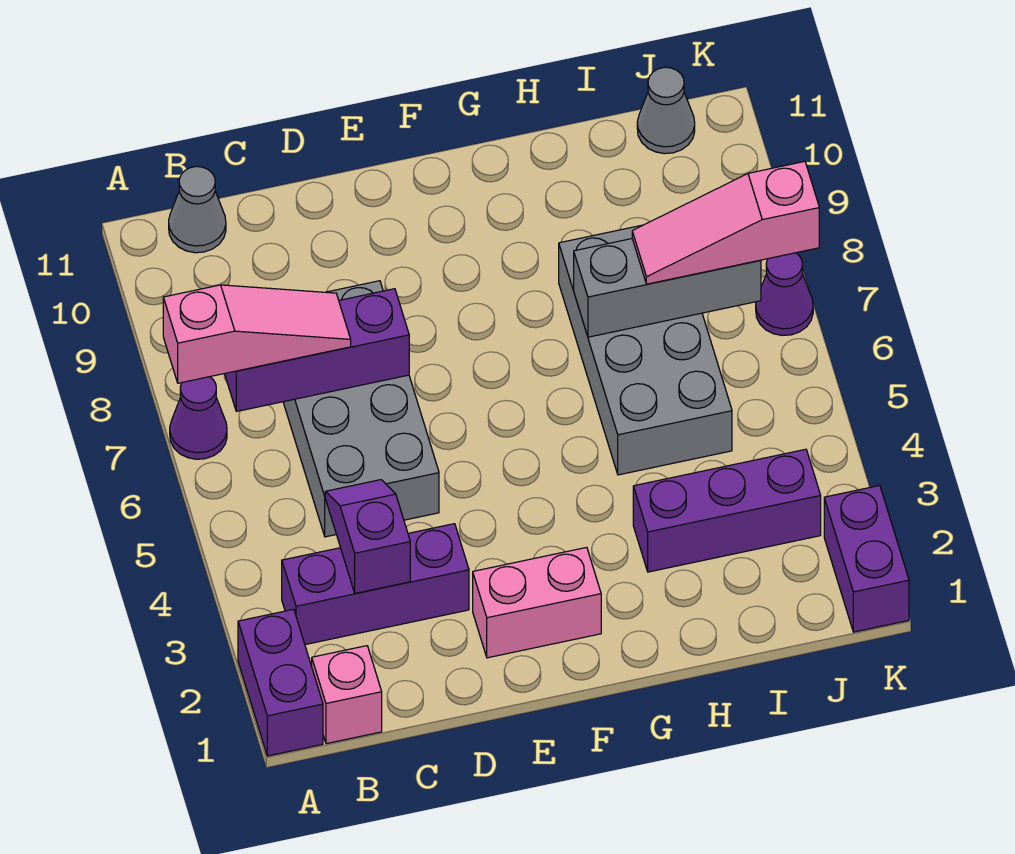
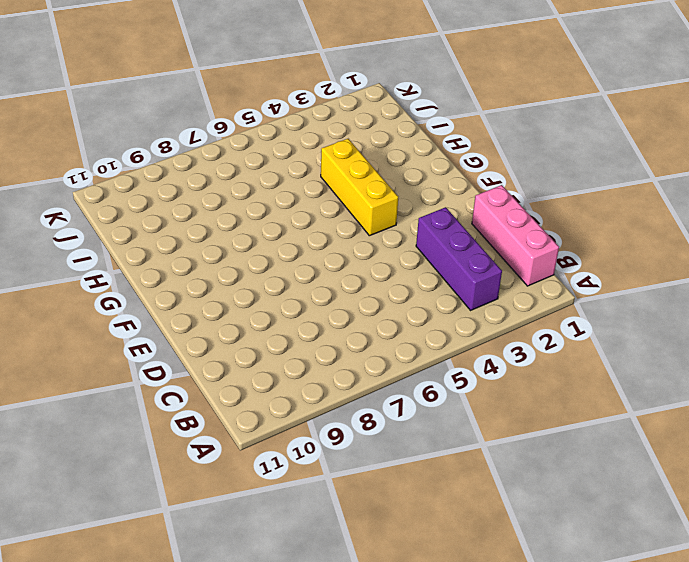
pink 1x3 brick [472,185,559,286] -> pink 1x1 brick [312,646,382,744]
yellow 1x3 brick [321,139,398,236] -> none
none -> purple 1x2 brick [238,609,323,756]
none -> purple 1x1 cone [170,377,227,459]
none -> grey 1x1 cone [169,167,226,253]

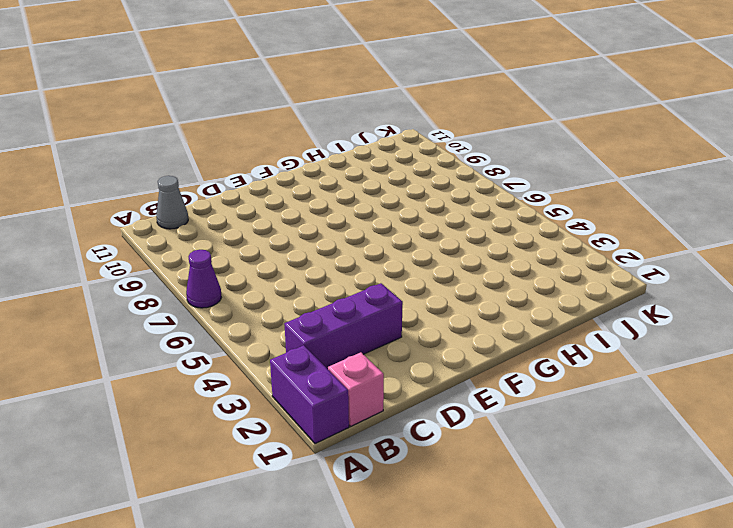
none -> grey 2x4 brick [283,281,439,537]
none -> pink 1x2 brick [473,547,601,658]
none -> purple 1x3 brick [633,449,821,572]

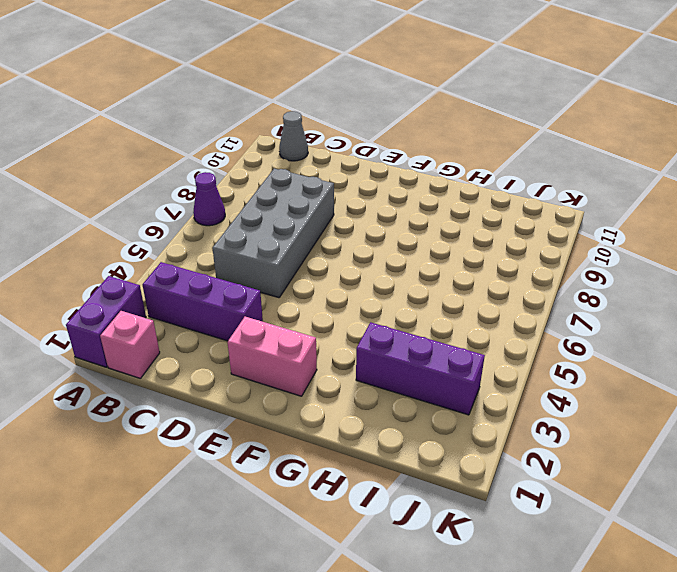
none -> grey 2x4 brick [559,225,732,475]
none -> grey 1x1 cone [637,67,695,154]
none -> purple 1x2 brick [824,486,909,632]

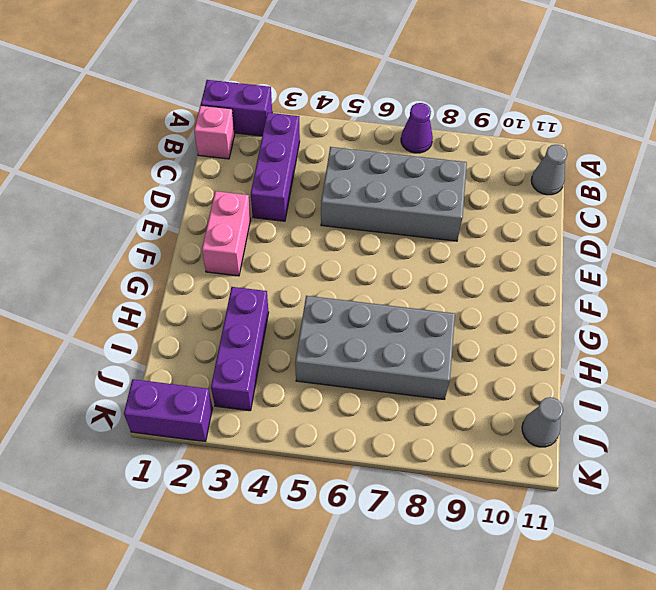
none -> purple 1x1 cone [756,253,813,335]
none -> purple 1x3 brick [225,289,409,412]
none -> purple 1x2 slope [325,480,410,593]

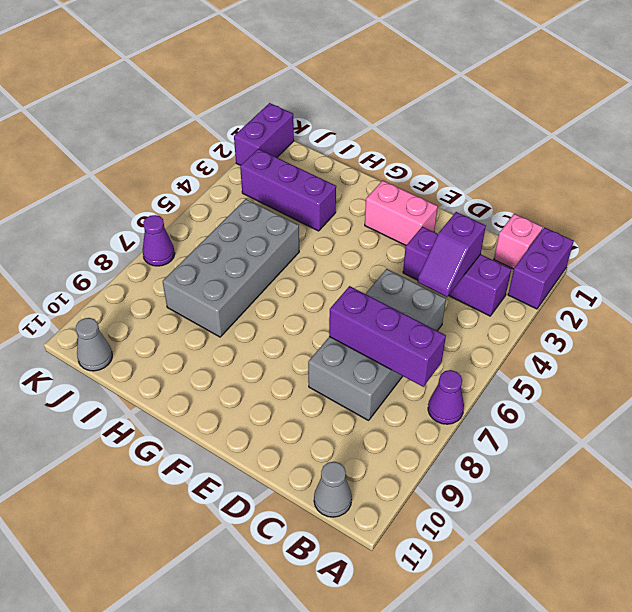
none -> grey 1x3 brick [574,239,761,337]
none -> pink 1x3 slope [163,285,351,383]
none -> pink 1x3 slope [632,161,819,284]

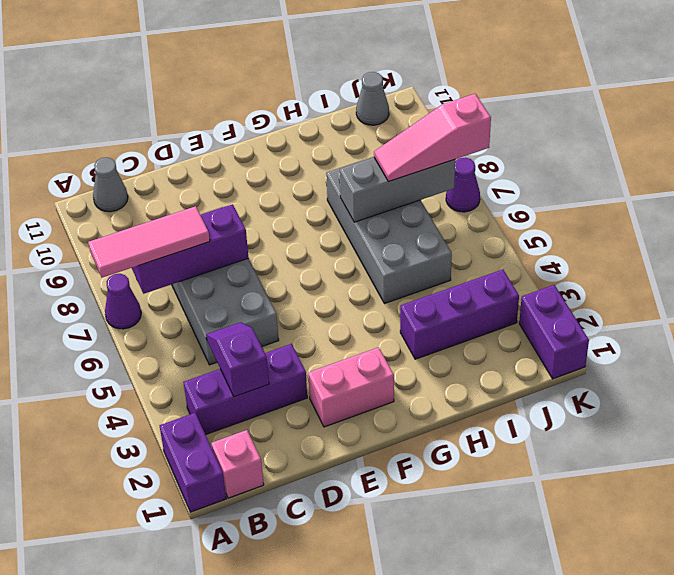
pink 1x3 tile [88,206,210,278] -> pink 1x3 slope [163,285,351,383]

